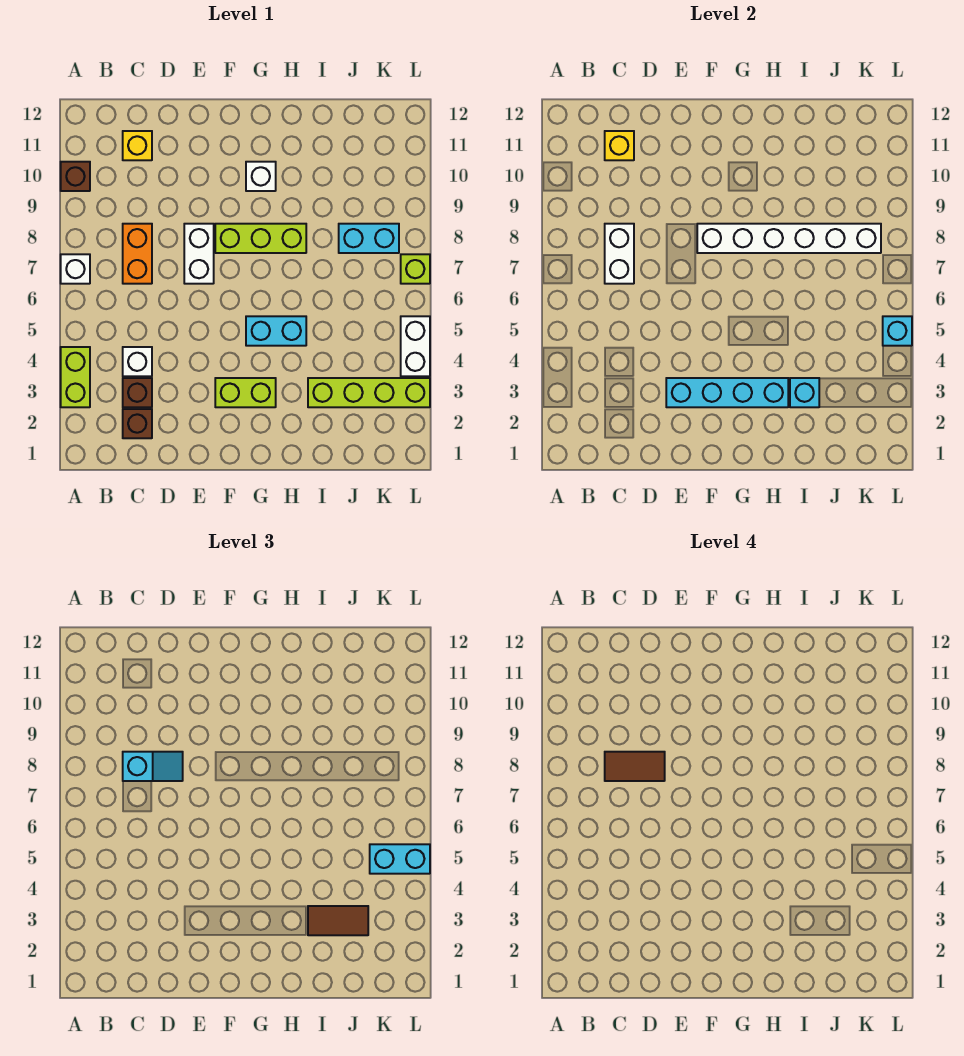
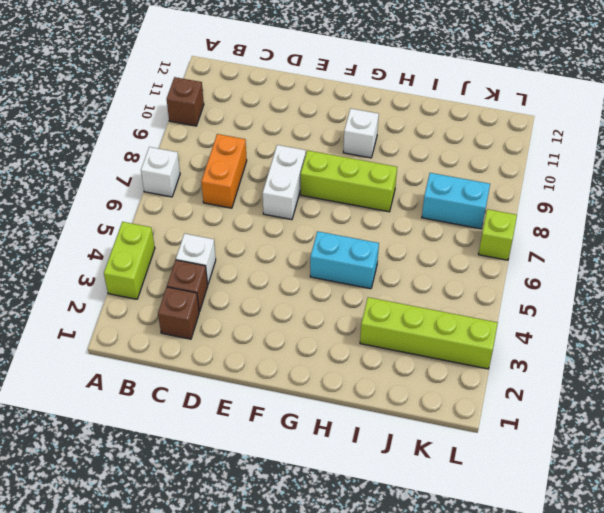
none -> yellow 1x1 brick [123,131,152,160]
none -> lime 1x2 brick [215,378,276,407]
none -> white 1x2 brick [401,316,430,376]

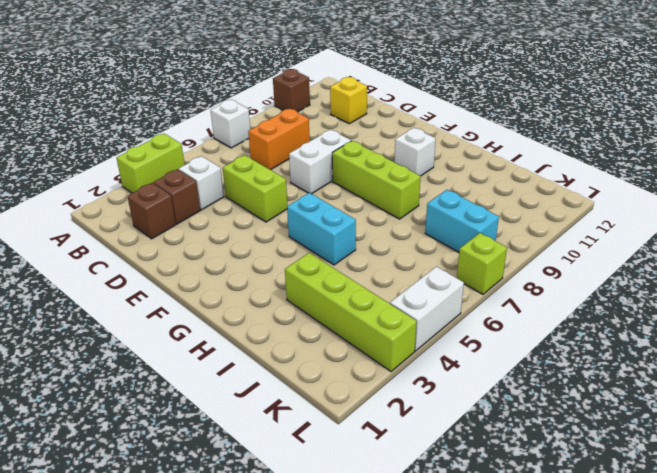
lime 1x2 brick [223,155,288,222] -> lime 1x2 brick moved to [215,378,276,407]
none -> white 1x2 brick [605,224,634,284]
none -> yellow 1x1 brick [605,131,634,160]
none -> cyan 1x4 brick [666,378,788,407]

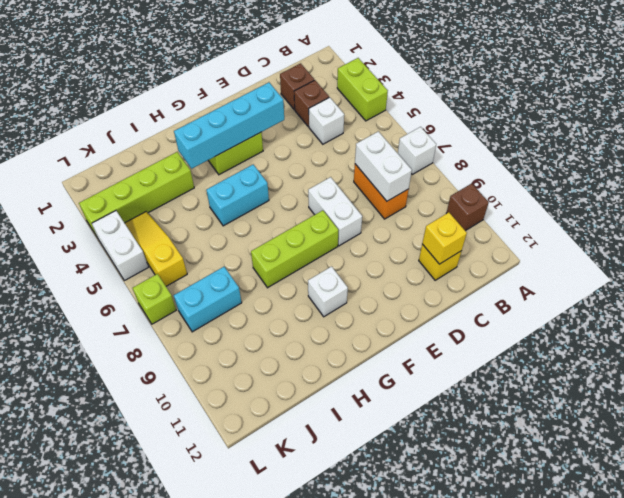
yellow 1x3 slope [125,212,187,286] -> none
none -> white 1x6 brick [697,224,881,253]
none -> cyan 1x1 brick [790,378,819,407]
none -> cyan 1x1 brick [883,316,912,346]

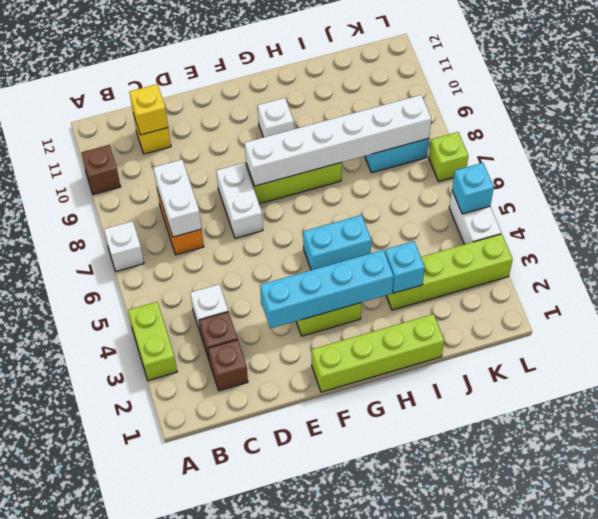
lime 1x4 brick [312,314,444,392] -> none
none -> cyan 1x2 slope [123,752,183,781]
none -> brown 1x2 tile [308,906,368,935]
none -> cyan 1x2 brick [370,844,430,874]

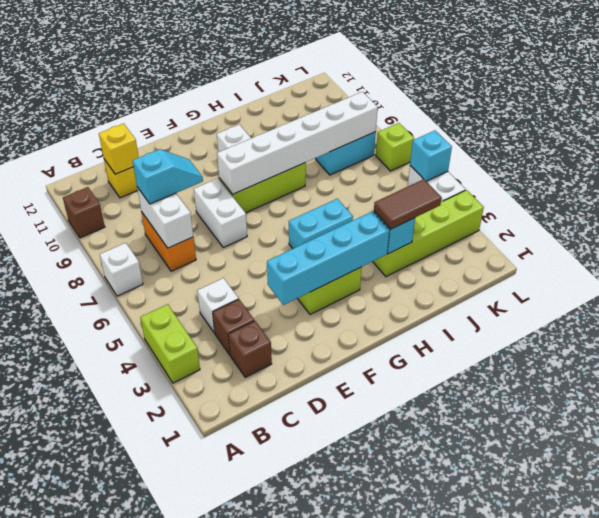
none -> cyan 1x2 brick [370,844,430,874]
none -> brown 1x2 tile [605,752,665,781]

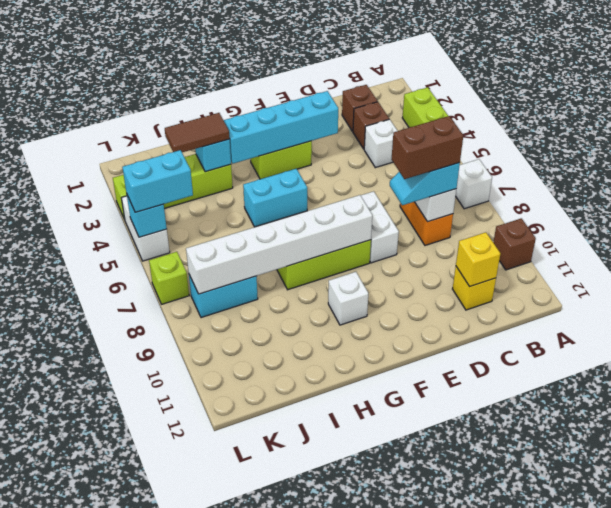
brown 1x2 brick [391,116,463,179] -> brown 1x2 tile [605,752,665,781]

